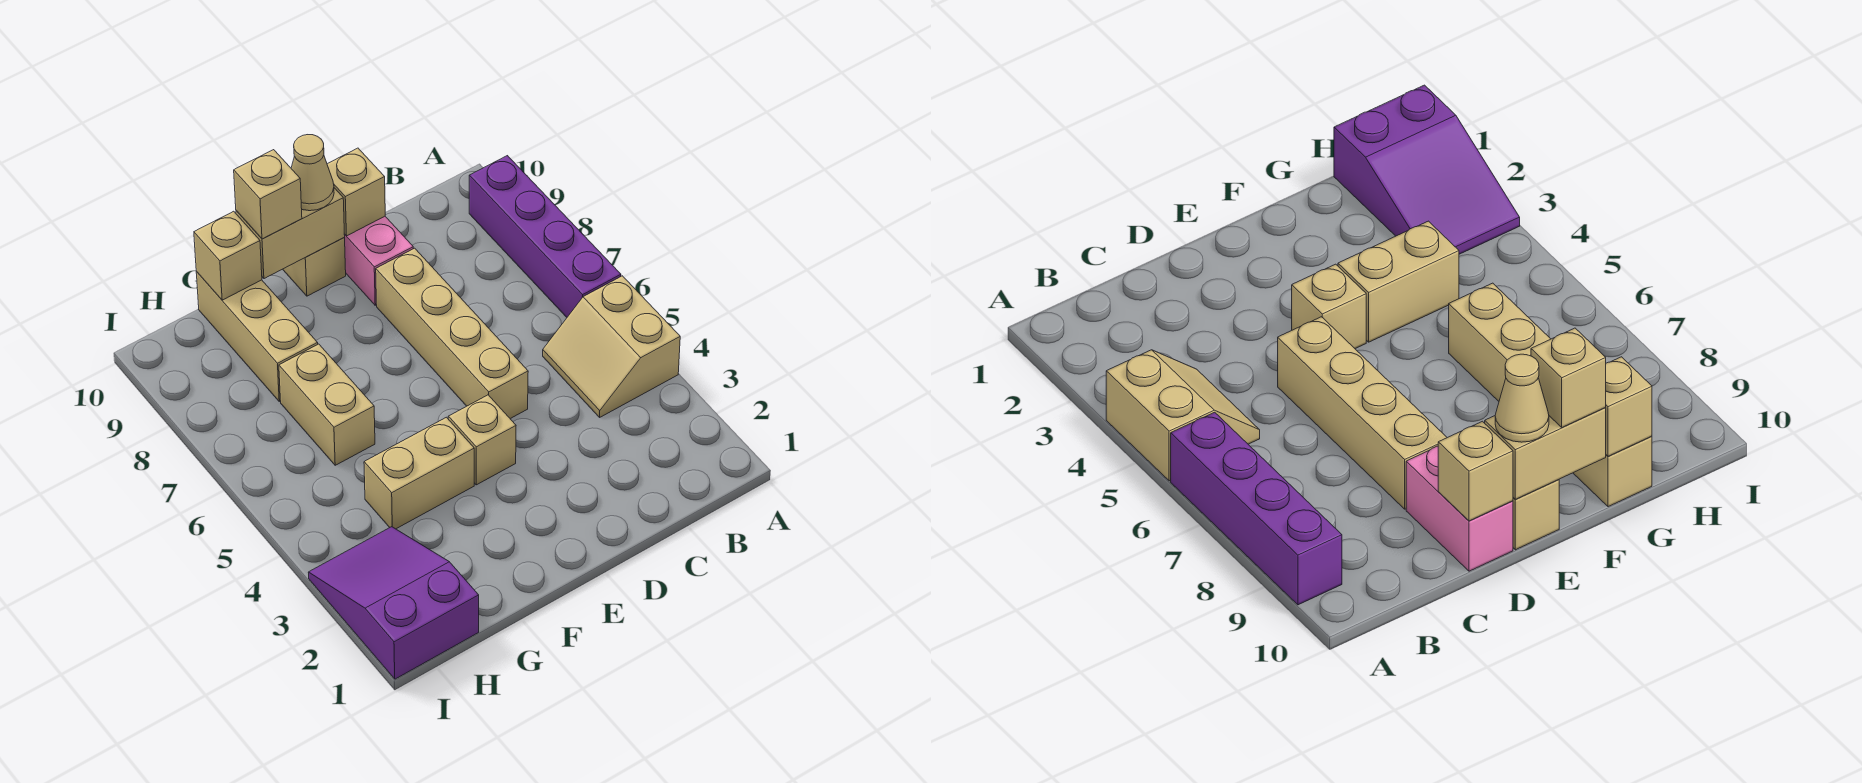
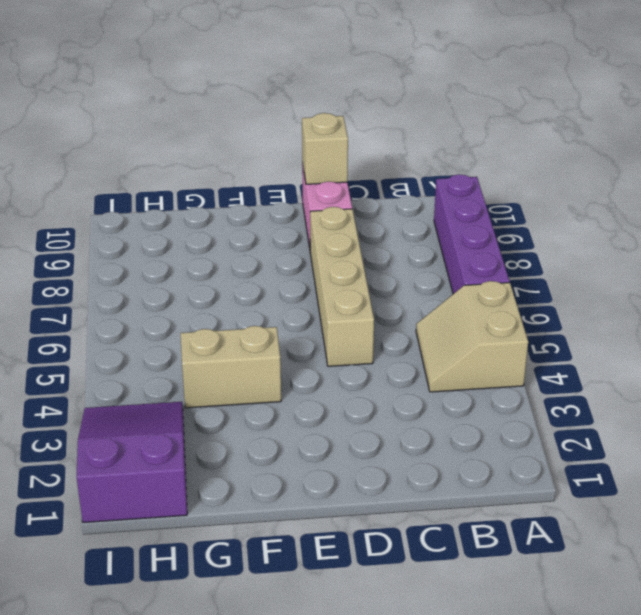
none -> tan 1x1 brick [448,395,516,485]
none -> tan 1x1 brick [283,238,346,296]
none -> tan 1x2 brick [279,344,375,465]

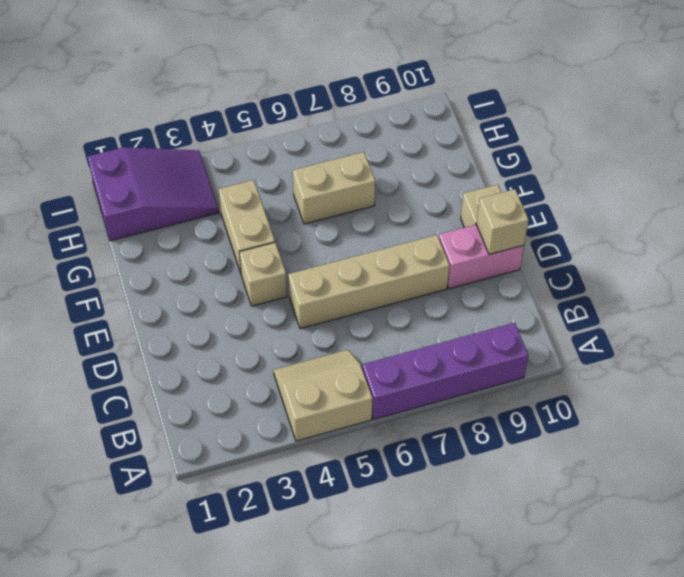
none -> tan 1x3 brick [196,272,318,401]
none -> tan 1x2 brick [236,188,345,279]
none -> tan 1x1 brick [194,211,262,300]

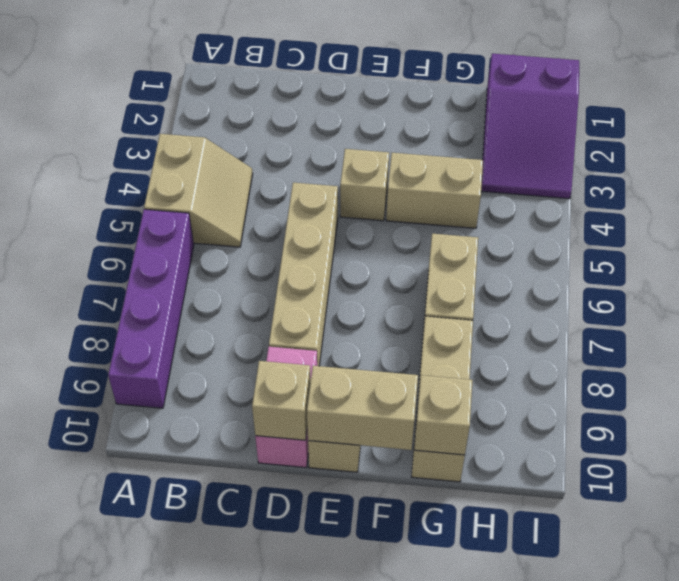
none -> tan 1x1 cone [291,135,334,211]
none -> tan 1x1 brick [234,150,302,239]

